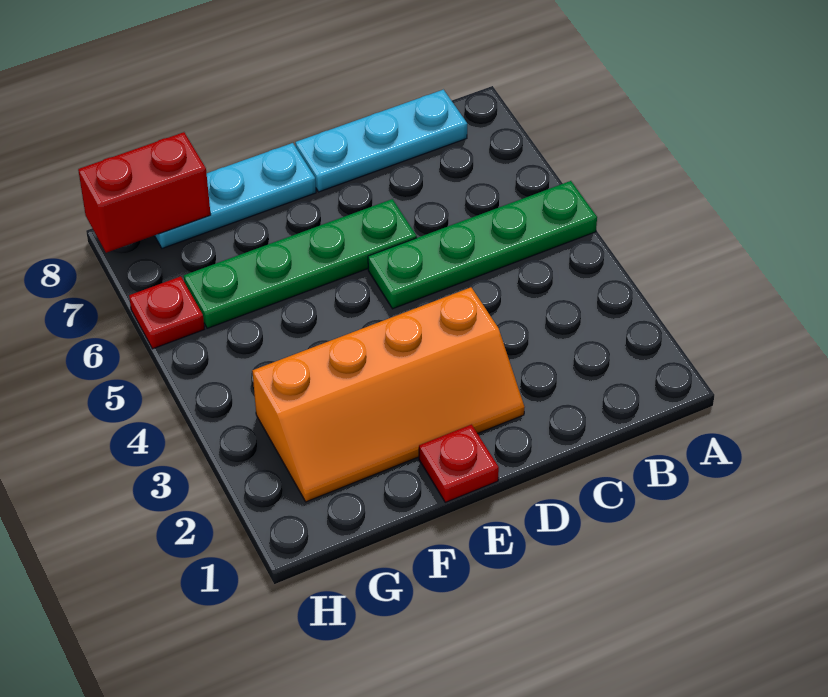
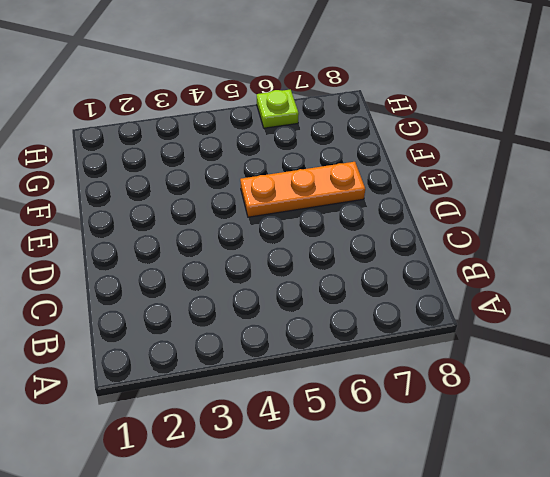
orange 1x3 plate [240,162,365,217] -> green 1x4 plate [184,199,417,328]
lime 1x1 plate [257,90,299,128] -> red 1x1 plate [129,276,204,349]
none -> green 1x4 plate [368,181,597,309]
none -> cyan 1x3 plate [295,90,467,192]

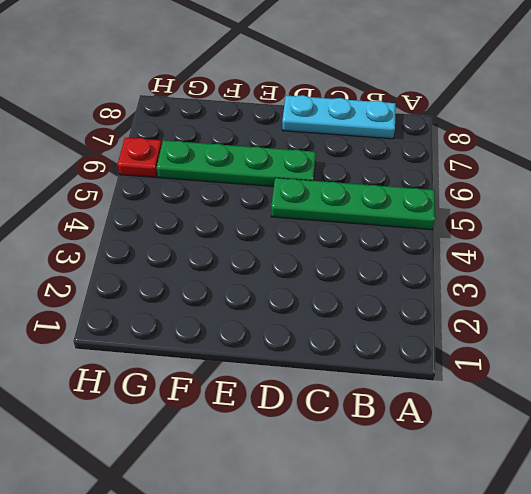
none -> orange 2x4 slope [252,287,525,502]
none -> red 1x1 plate [419,425,499,502]

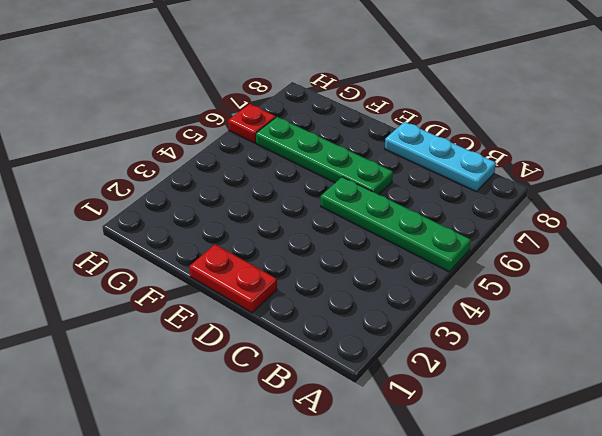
red 1x2 plate [189,244,277,313] -> red 1x1 plate [419,425,499,502]
none -> orange 2x4 slope [252,287,525,502]
none -> cyan 1x3 plate [154,143,316,248]

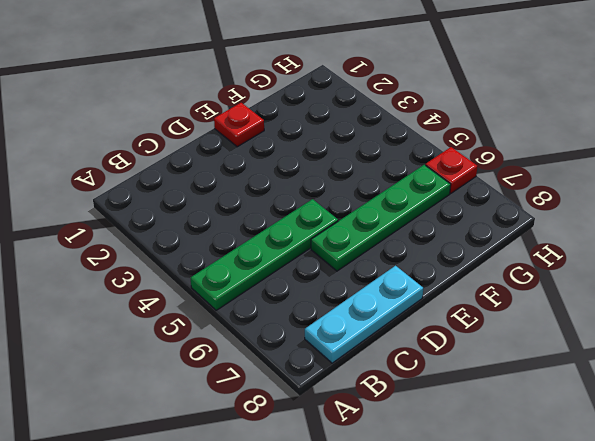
none -> orange 2x4 slope [252,287,525,502]
none -> cyan 1x3 plate [154,143,316,248]

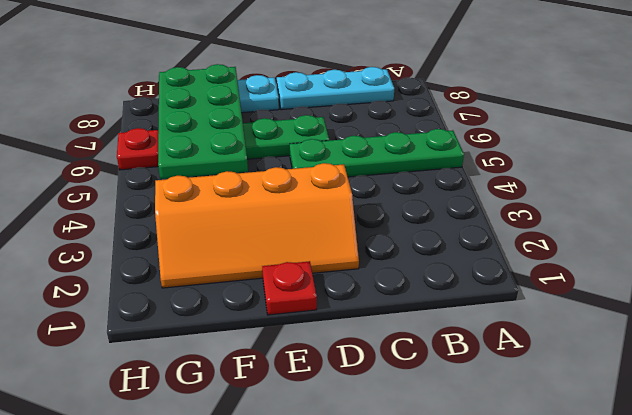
green 2x4 plate [158,64,248,179] -> red 1x2 brick [78,132,211,253]

